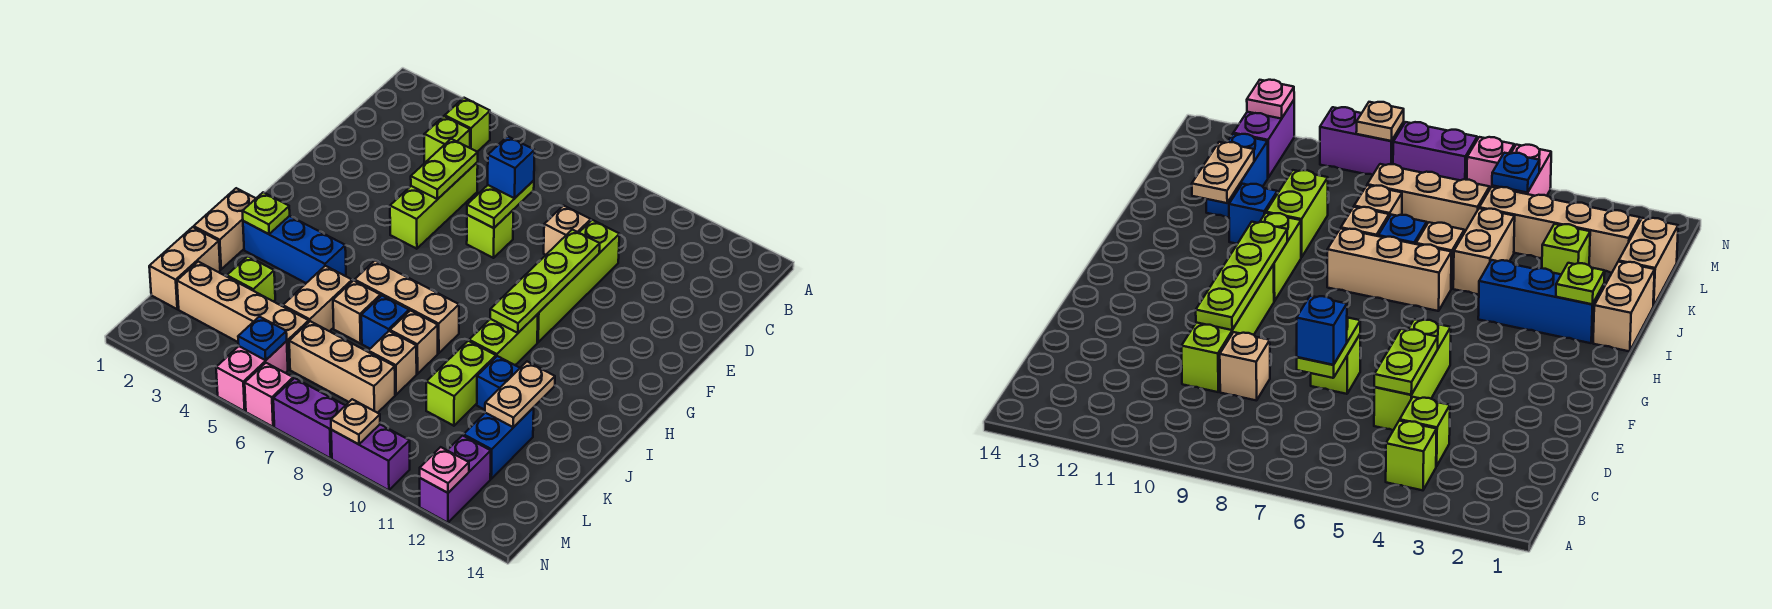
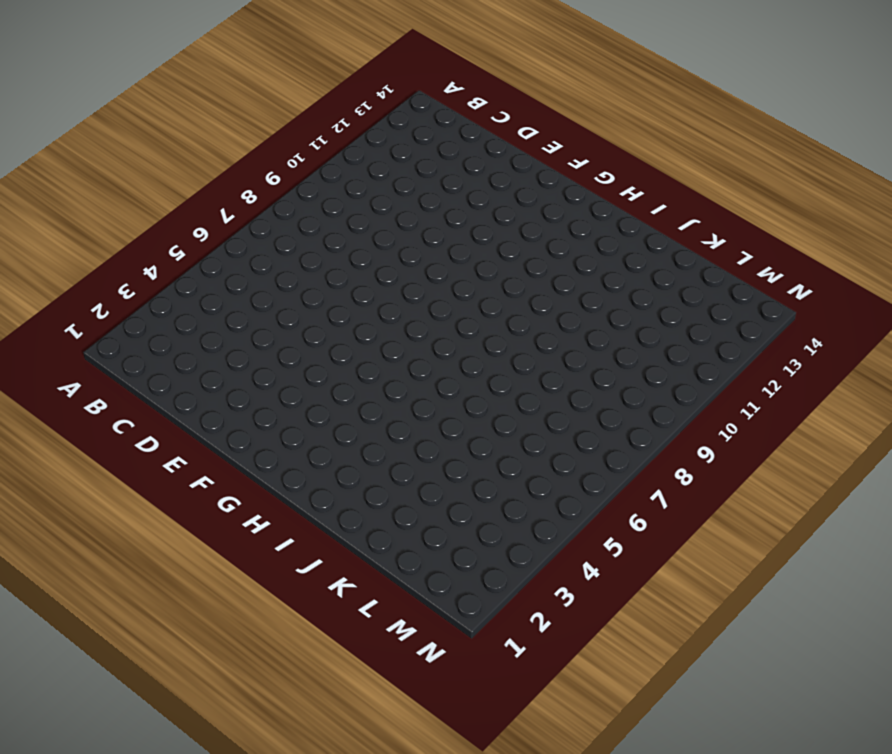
none -> lime 1x1 brick [445,98,490,152]
none -> lime 1x1 brick [424,116,470,163]
none -> lime 1x3 brick [390,162,478,249]
none -> tan 1x1 brick [544,206,591,255]

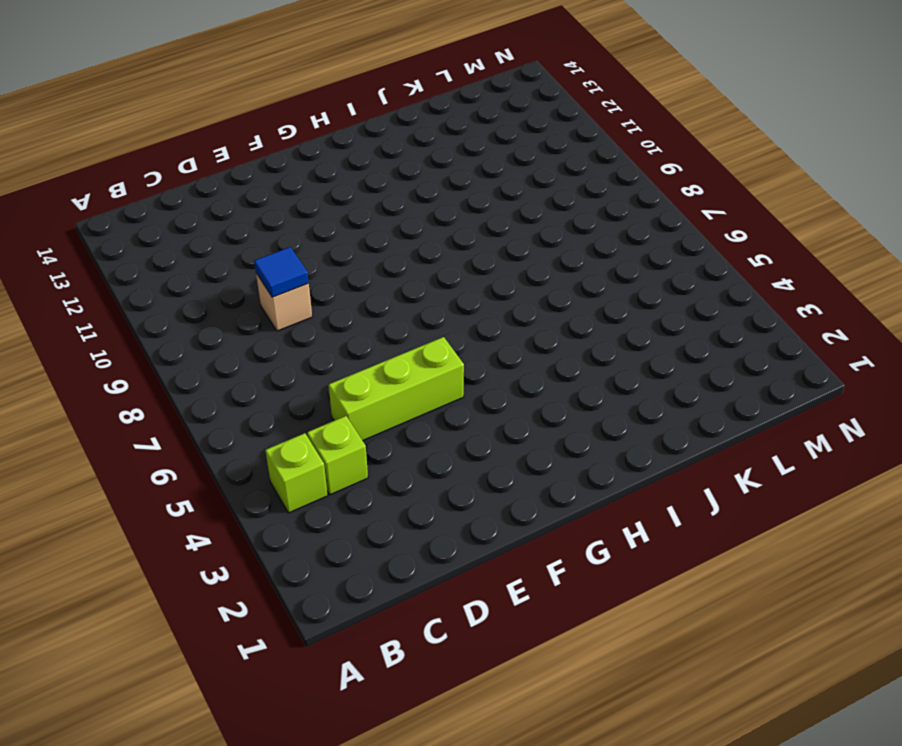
blue 1x1 tile [254,247,309,297] -> none
none -> lime 1x4 brick [537,220,619,342]
none -> lime 1x1 brick [467,210,513,258]
none -> lime 1x2 brick [469,314,538,365]
none -> tan 1x2 brick [194,188,256,269]

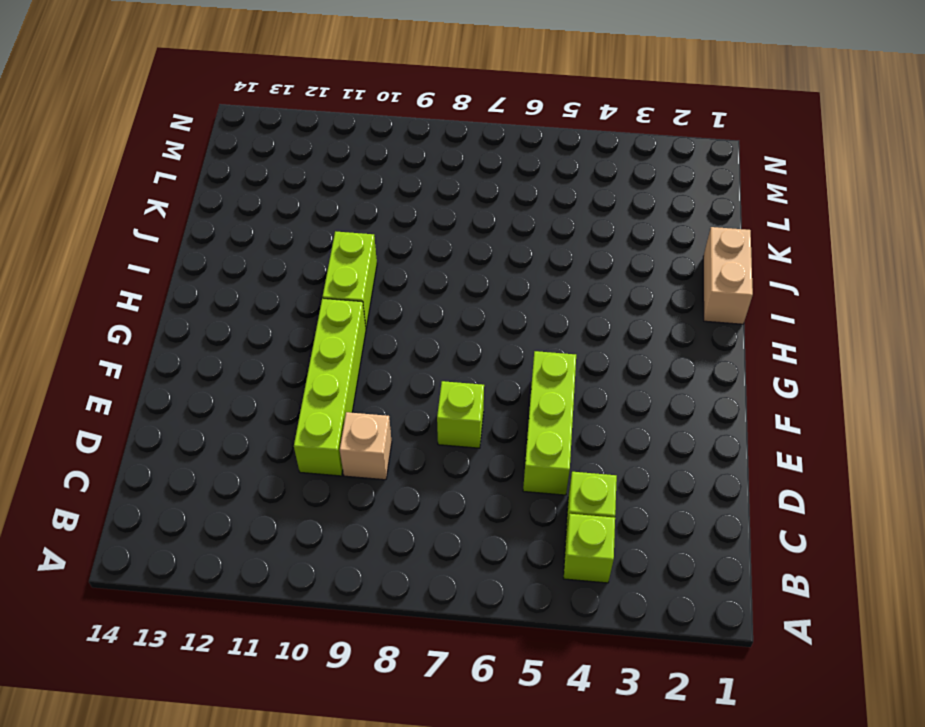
none -> blue 1x3 brick [243,216,346,283]
none -> tan 1x3 brick [355,261,459,353]
none -> tan 1x2 brick [283,266,352,331]
none -> tan 1x1 brick [333,281,381,344]

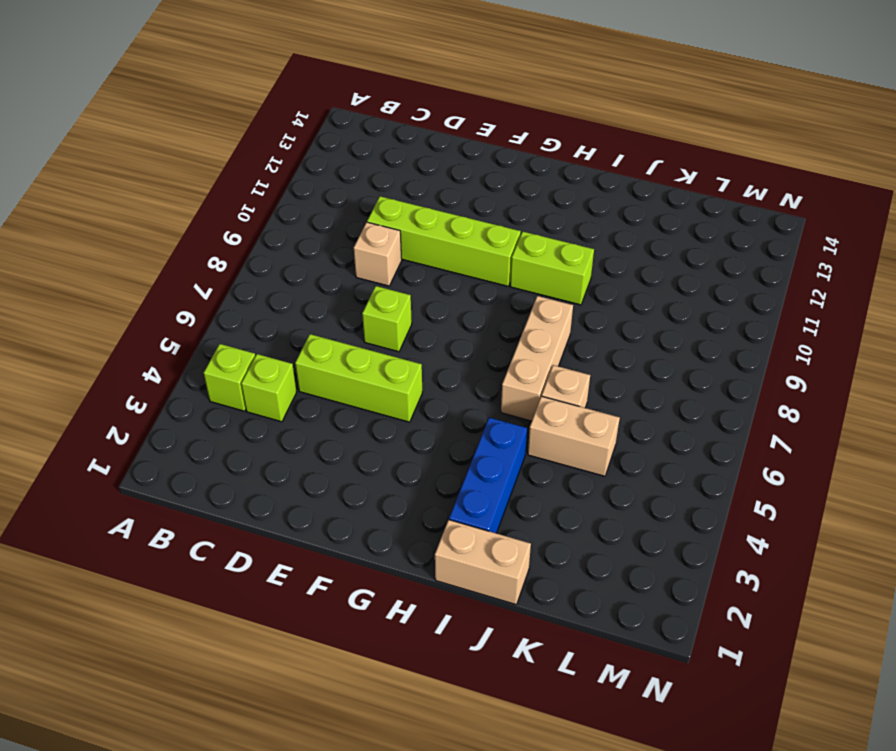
none -> blue 1x1 brick [361,296,409,348]
none -> tan 1x1 brick [390,311,438,374]
none -> lime 1x2 brick [426,341,496,426]
none -> blue 1x1 brick [477,356,520,410]

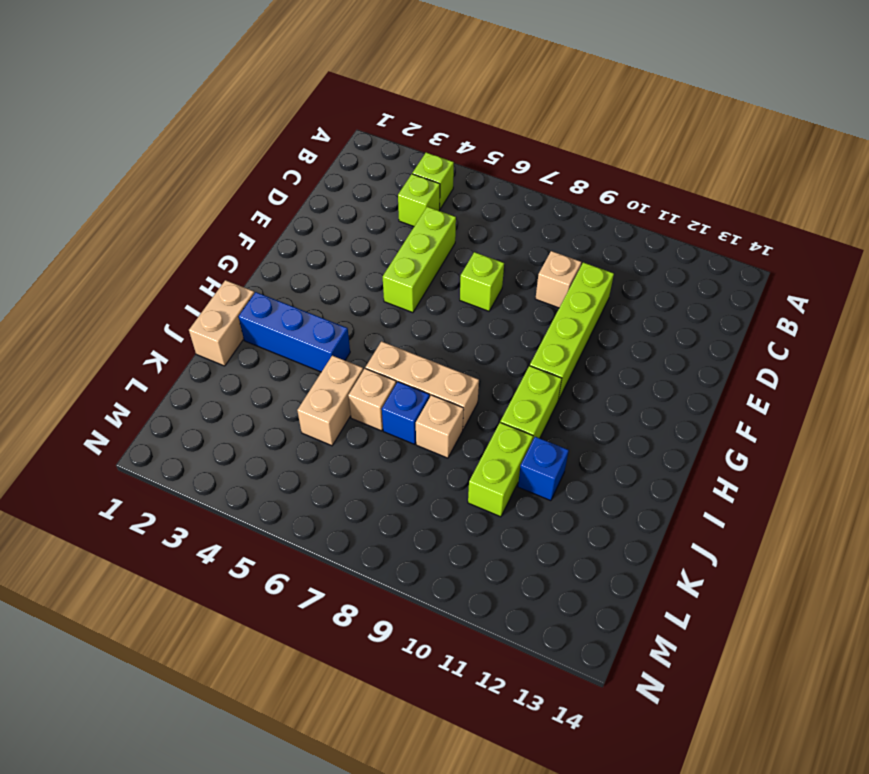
none -> tan 1x2 brick [149,227,220,309]
none -> lime 1x1 brick [227,256,275,302]
none -> tan 1x1 brick [368,331,417,395]
none -> blue 1x2 brick [463,408,534,479]

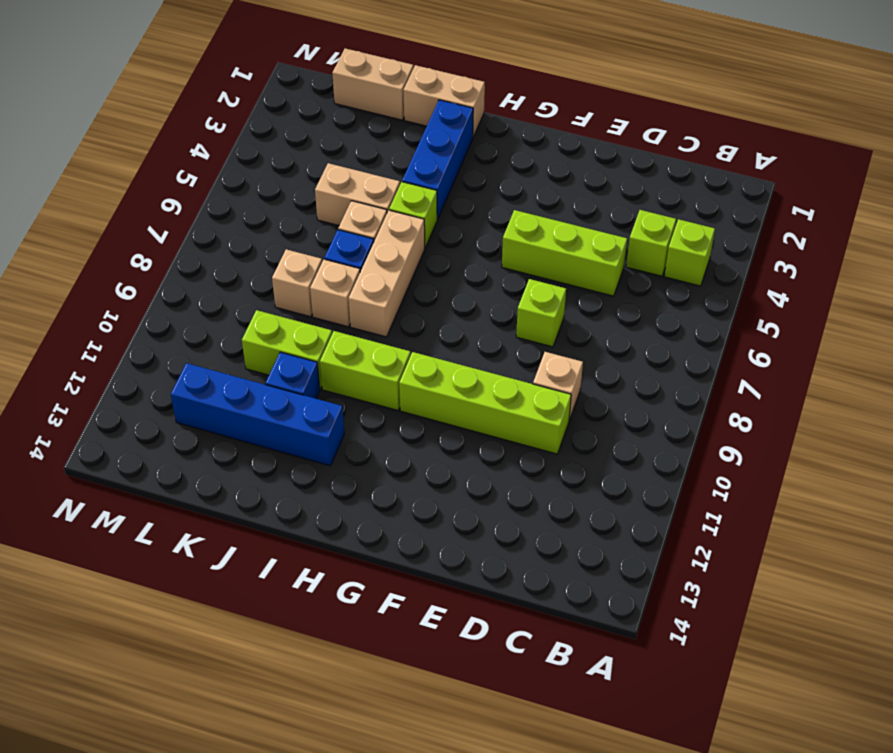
lime 1x1 brick [389,182,437,247] -> lime 1x1 brick moved to [227,256,275,302]
blue 1x4 brick [171,363,344,466] -> blue 1x2 brick [463,408,534,479]
none -> tan 1x4 brick [177,262,309,369]
none -> tan 1x3 brick [289,321,395,413]
none -> pink 1x2 brick [216,341,288,411]
none -> purple 1x2 brick [420,435,491,523]

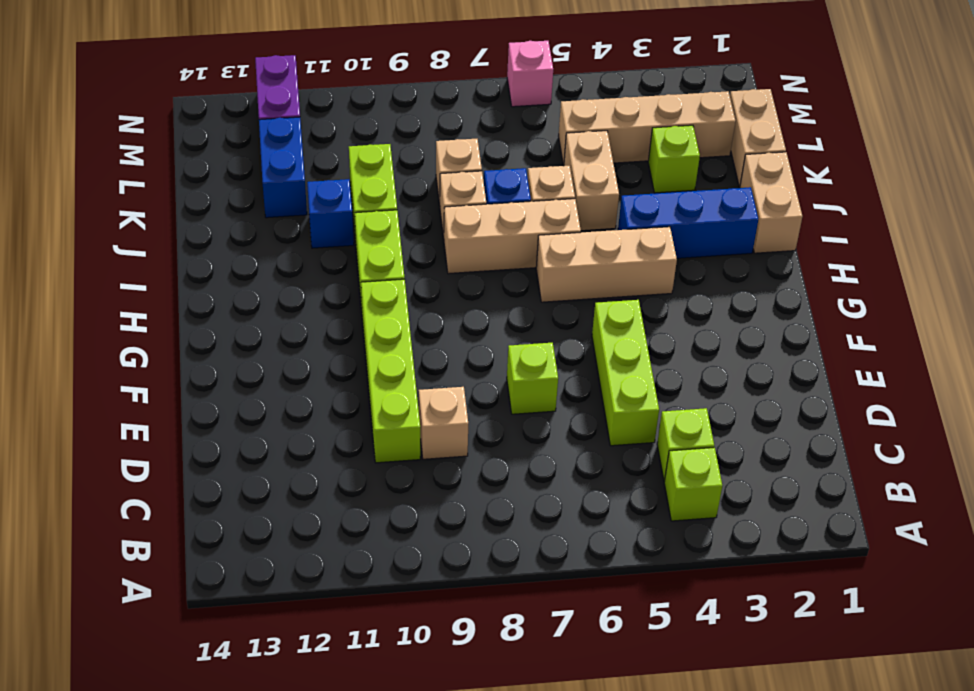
tan 1x3 brick [536,227,677,302] -> tan 1x3 brick moved to [289,321,395,413]
none -> pink 1x2 brick [216,341,288,411]
none -> purple 1x2 brick [273,378,345,458]
none -> purple 1x2 brick [331,424,410,490]
none -> lime 1x2 plate [411,139,478,199]

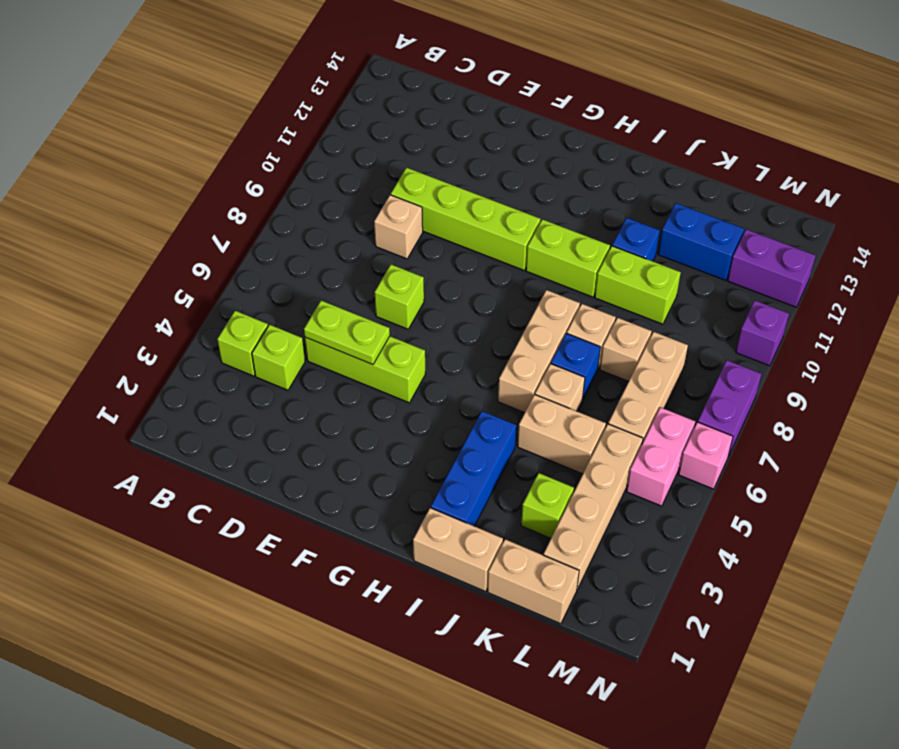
pink 1x2 brick [627,407,695,506] -> pink 1x2 brick turned to [216,341,288,411]
purple 1x1 brick [736,301,789,366] -> purple 1x2 brick [331,424,410,490]
none -> lime 1x2 plate [467,180,534,228]
none -> lime 1x4 plate [490,230,600,333]
none -> lime 1x1 plate [242,192,290,234]
none -> tan 1x2 plate [485,362,555,427]

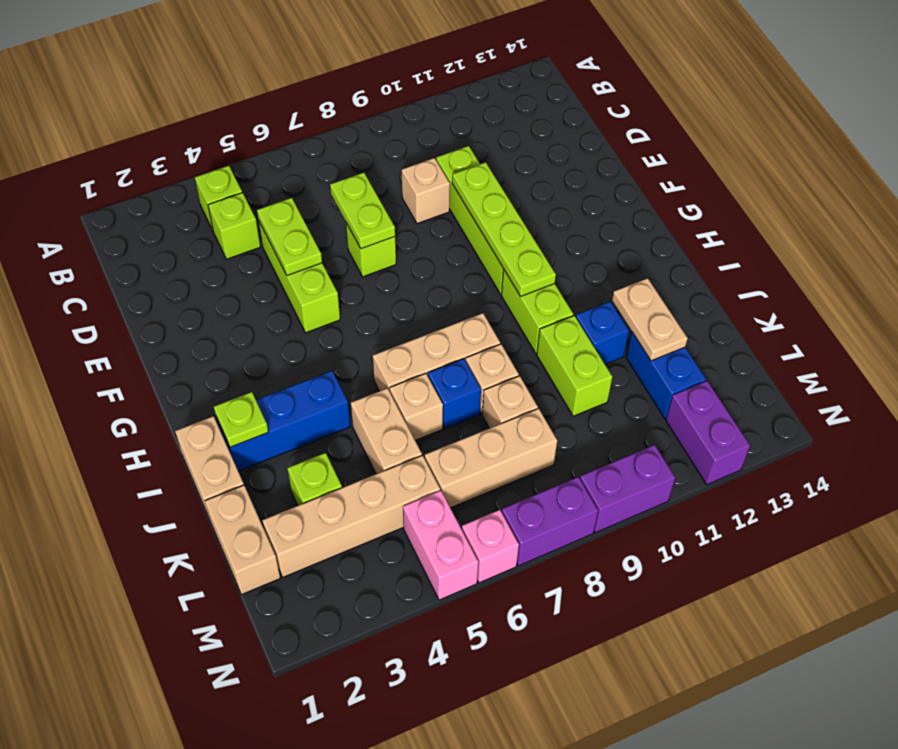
none -> blue 1x1 plate [238,317,287,360]
none -> tan 1x1 plate [331,399,380,444]
none -> pink 1x1 plate [420,447,469,493]
none -> blue 1x1 brick [488,136,535,198]

